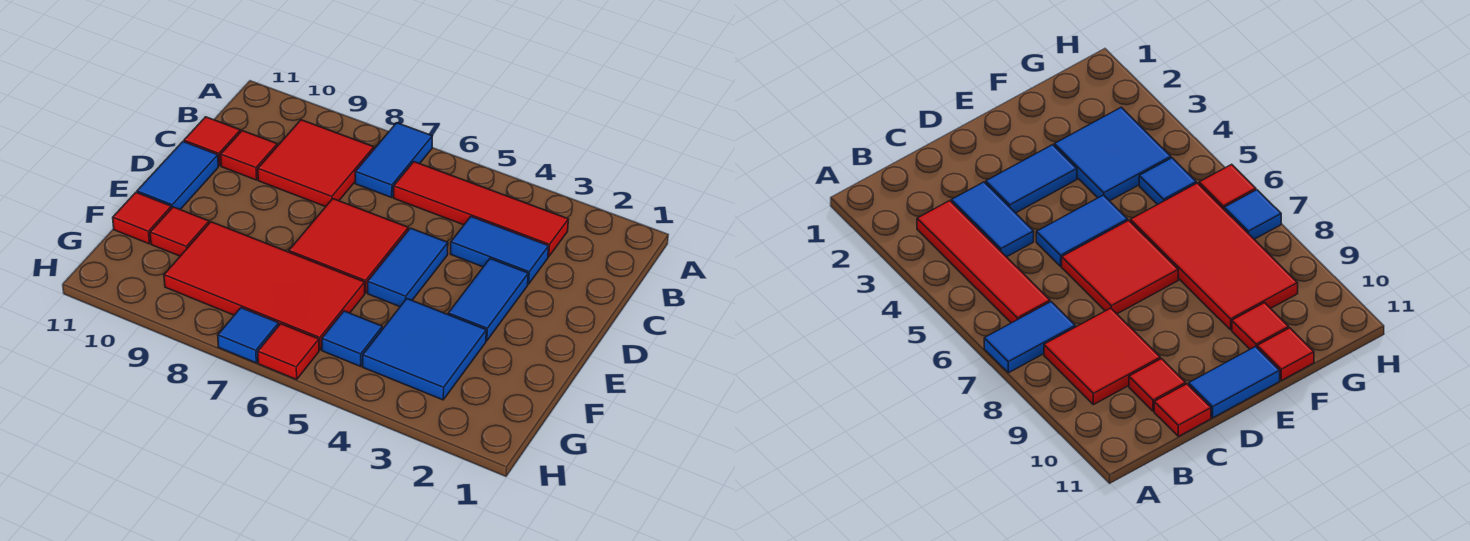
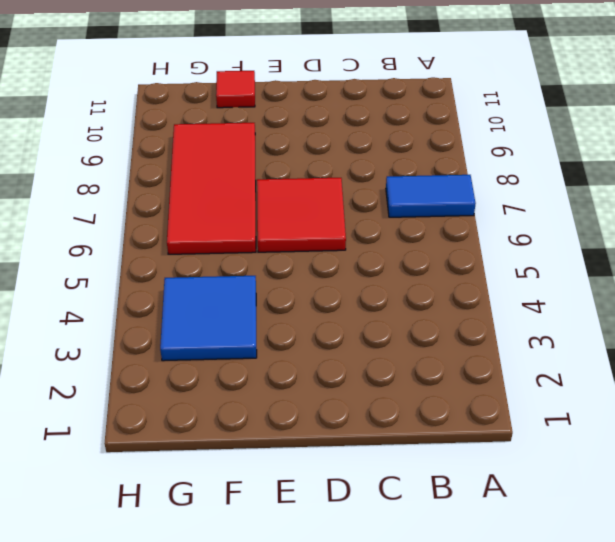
none -> red 1x4 tile [394,162,568,257]
none -> red 2x2 tile [258,120,374,207]
none -> blue 1x2 tile [450,217,549,284]

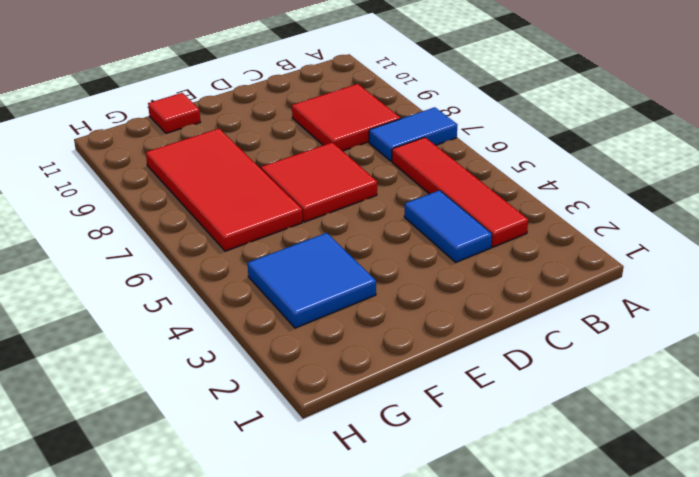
none -> red 1x1 tile [221,131,277,180]
none -> red 1x1 tile [184,117,240,166]
none -> blue 1x2 tile [448,259,528,341]

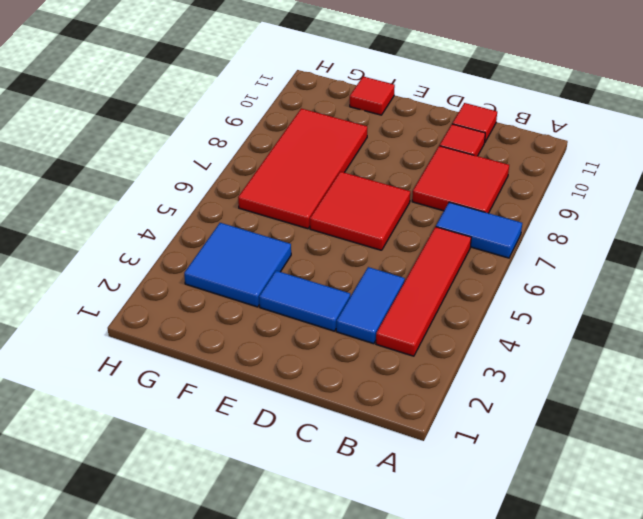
none -> blue 1x2 tile [368,228,448,307]
none -> blue 1x2 tile [137,142,218,209]
none -> red 1x1 tile [150,207,209,256]

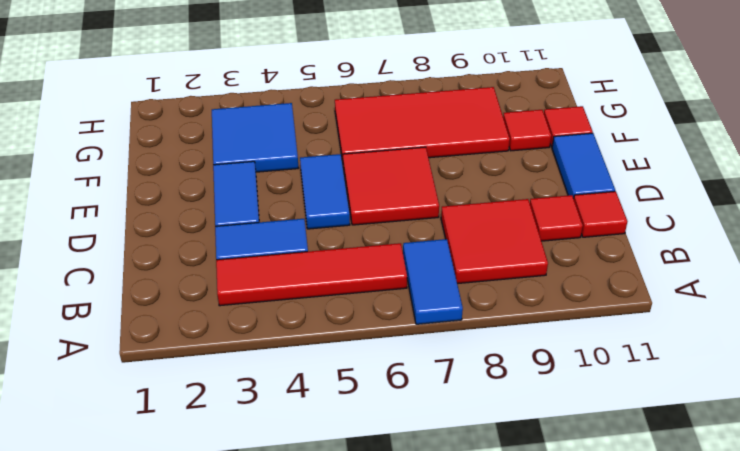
none -> blue 1x1 tile [322,311,382,366]
none -> red 1x1 tile [258,324,319,379]
none -> blue 1x1 tile [218,308,279,363]

